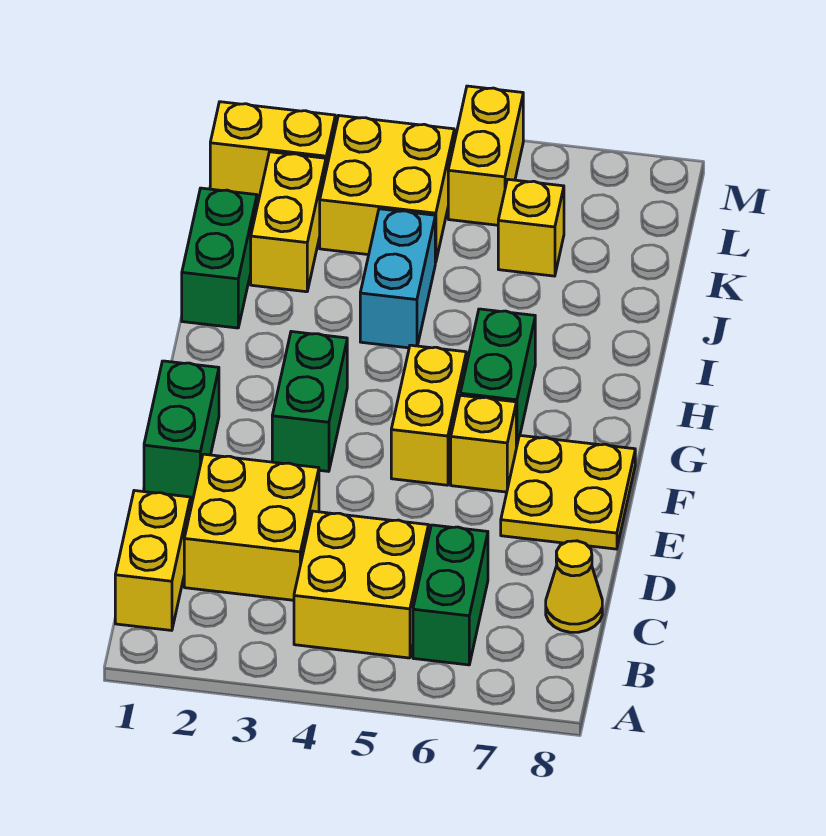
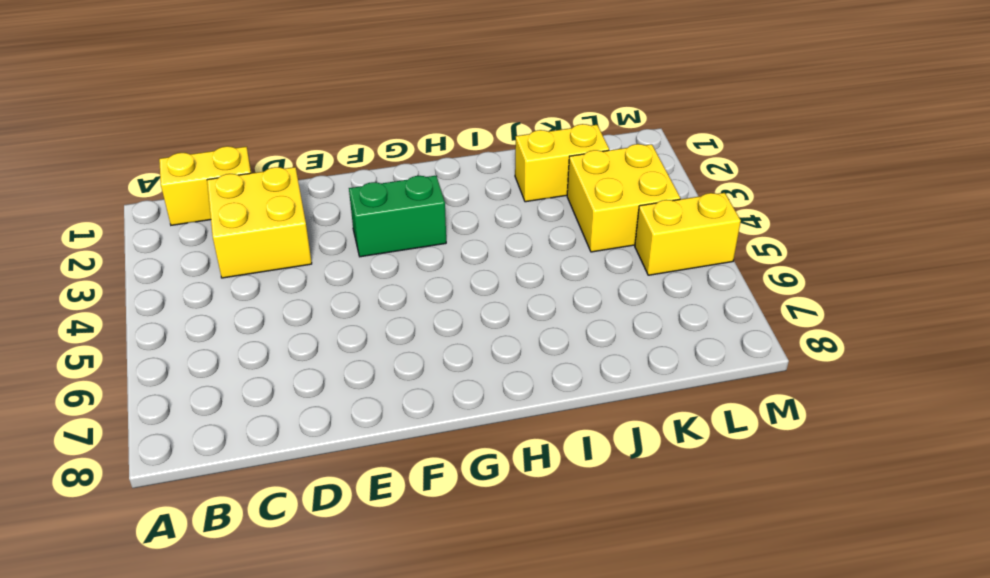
none -> yellow 2x2 brick [294,511,429,658]
none -> green 1x2 brick [413,525,488,665]
none -> yellow 1x1 cone [546,541,602,632]

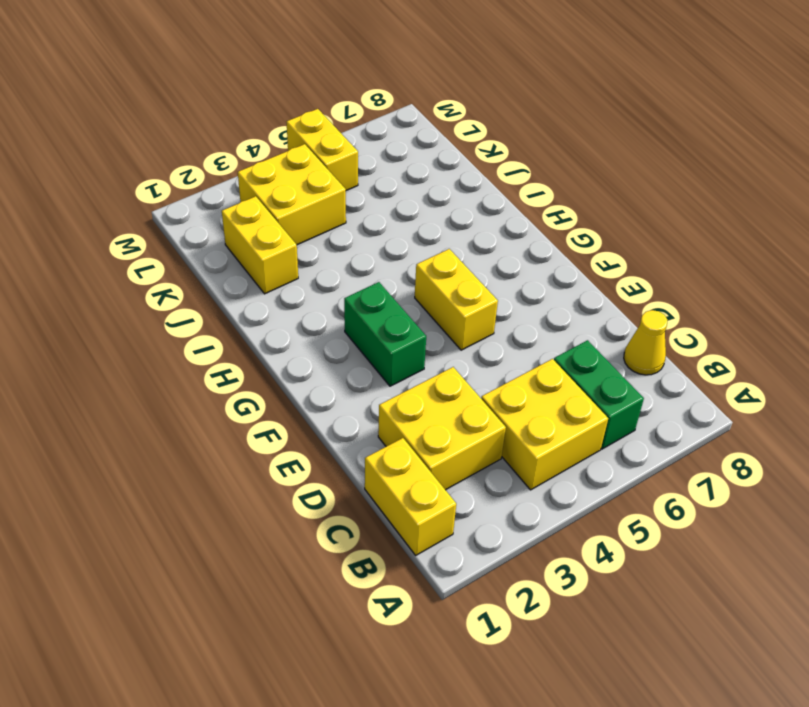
none -> green 1x2 brick [144,361,219,500]
none -> yellow 2x2 plate [501,435,635,549]
none -> yellow 1x1 brick [451,395,516,492]

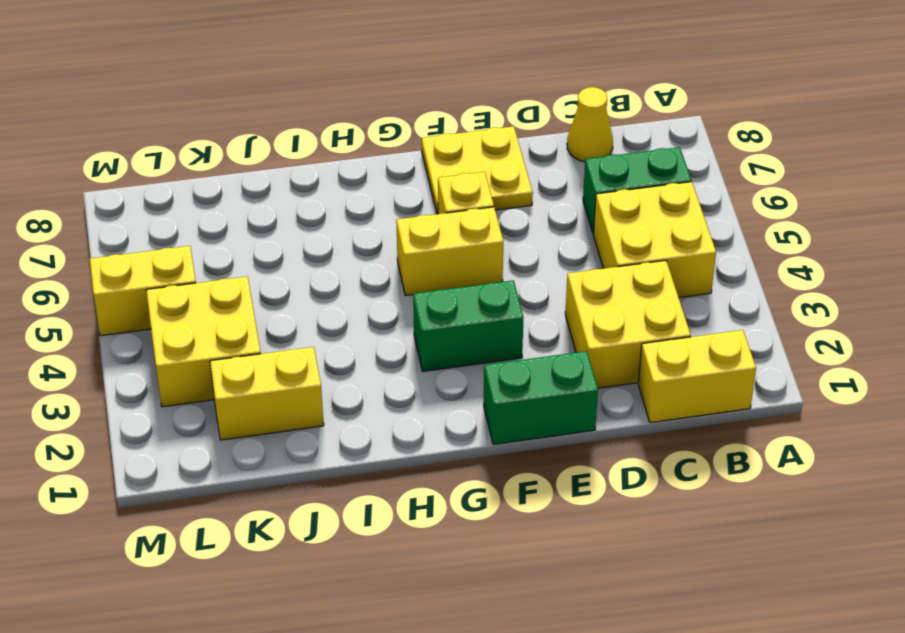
none -> green 1x2 brick [460,309,535,448]
none -> green 1x2 brick [182,188,257,328]
none -> cyan 1x2 brick [360,209,435,348]

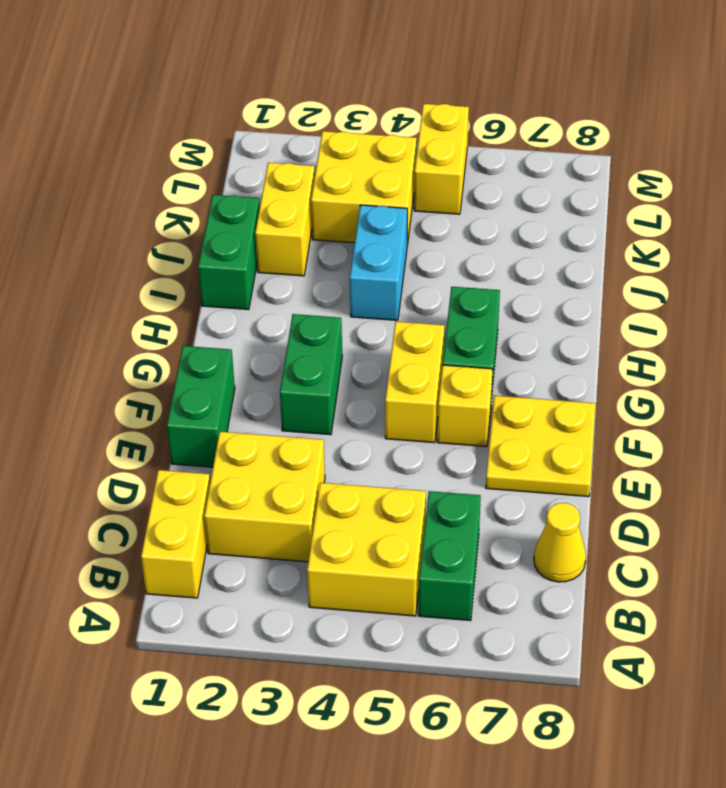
none -> yellow 1x1 brick [498,179,564,276]
none -> yellow 1x2 brick [210,102,335,198]

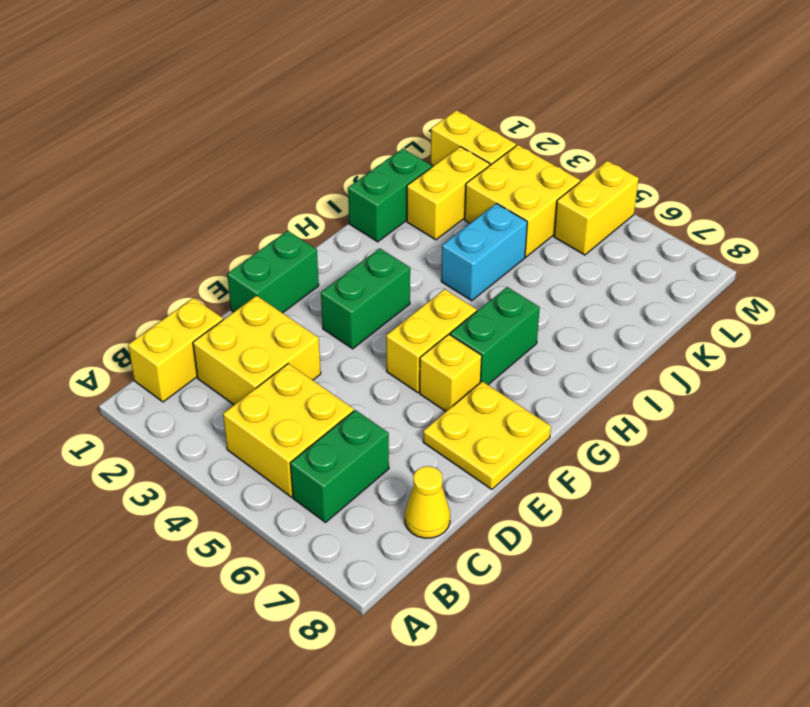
none -> yellow 1x1 brick [498,179,564,276]

